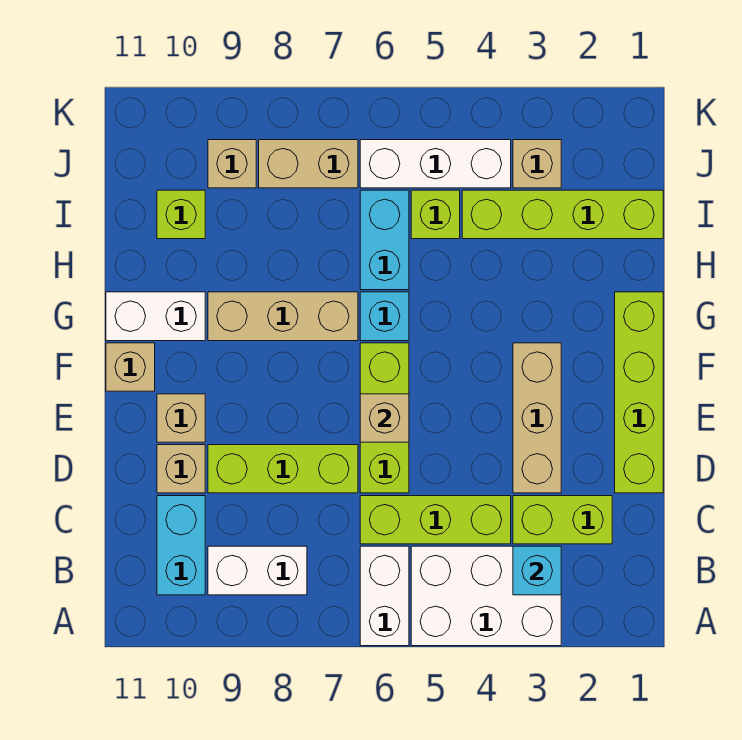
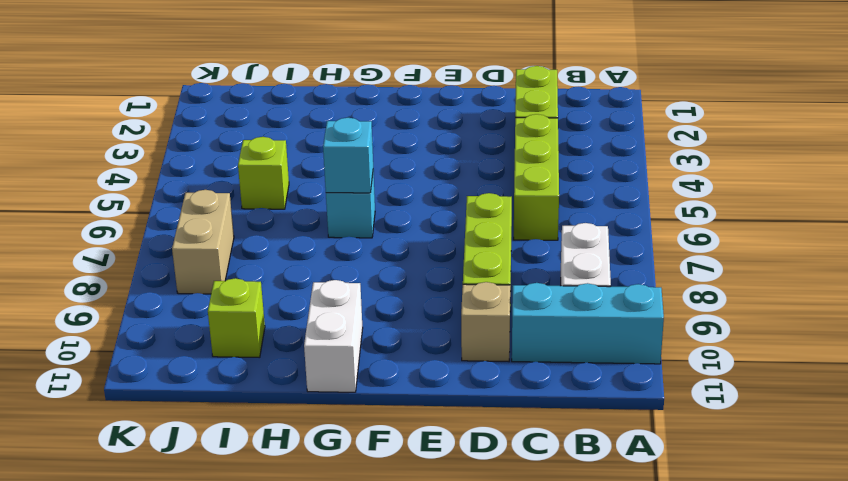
cyan 1x3 brick [512,283,664,364] -> cyan 1x2 brick [157,496,205,595]
cyan 1x1 brick [323,118,373,193] -> cyan 1x1 brick moved to [513,546,561,595]
none -> white 2x3 brick [411,546,561,646]
none -> white 1x2 brick [360,546,409,646]
none -> lime 1x4 brick [615,292,663,493]

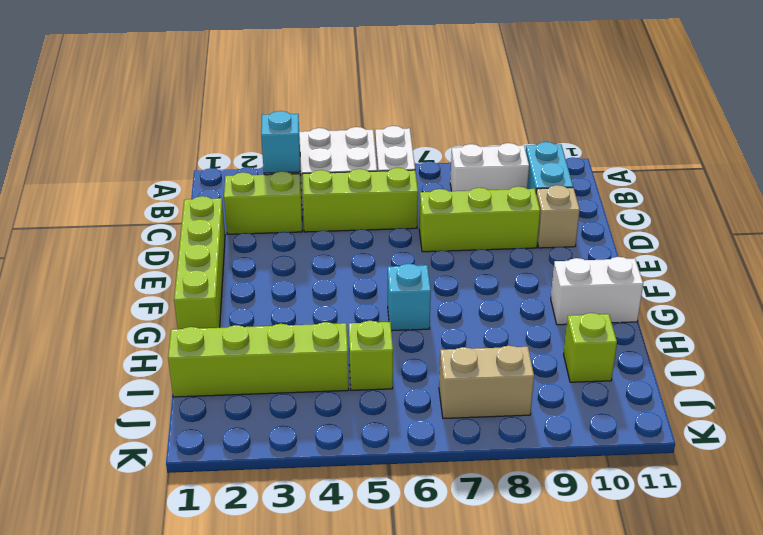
none -> tan 1x3 brick [513,343,561,493]
none -> lime 1x3 brick [360,343,409,493]
none -> tan 1x1 brick [157,394,205,442]

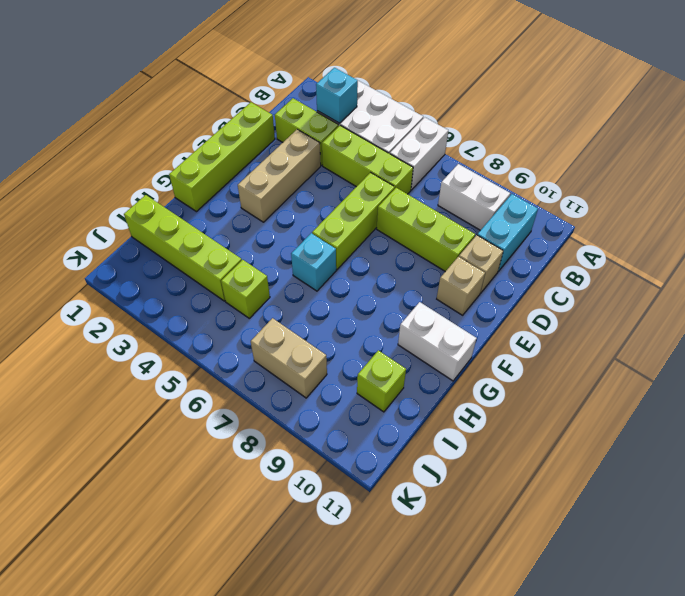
none -> tan 1x1 brick [106,343,155,391]
none -> tan 1x3 brick [208,292,358,341]
none -> cyan 1x2 brick [360,190,409,290]

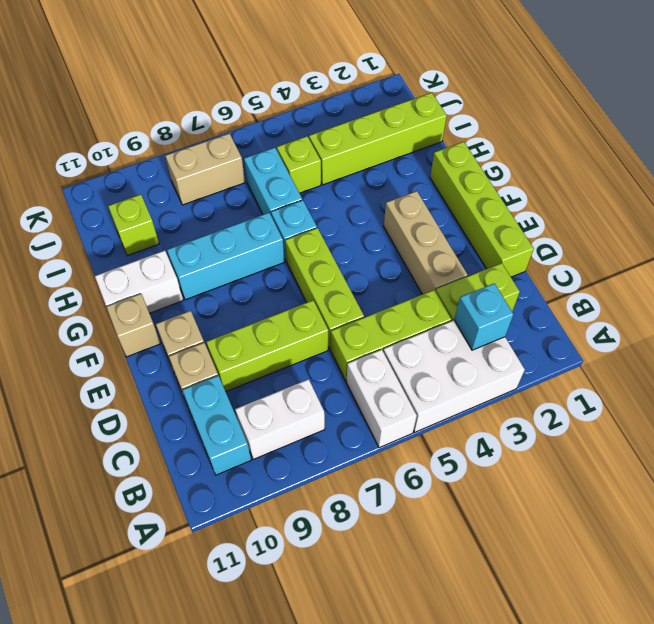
cyan 1x3 brick [167,213,285,300] -> tan 1x3 brick [208,292,358,341]
none -> tan 1x1 brick [513,140,561,188]
none -> white 1x3 brick [360,140,511,188]
none -> tan 1x1 brick [208,140,256,188]

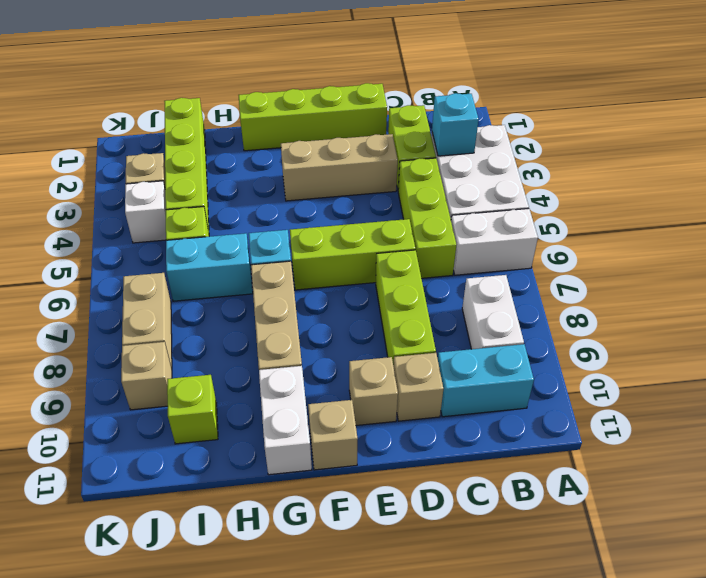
white 1x1 brick [125,181,166,243] -> white 1x3 brick [360,140,511,188]
none -> tan 1x1 brick [360,394,409,442]

